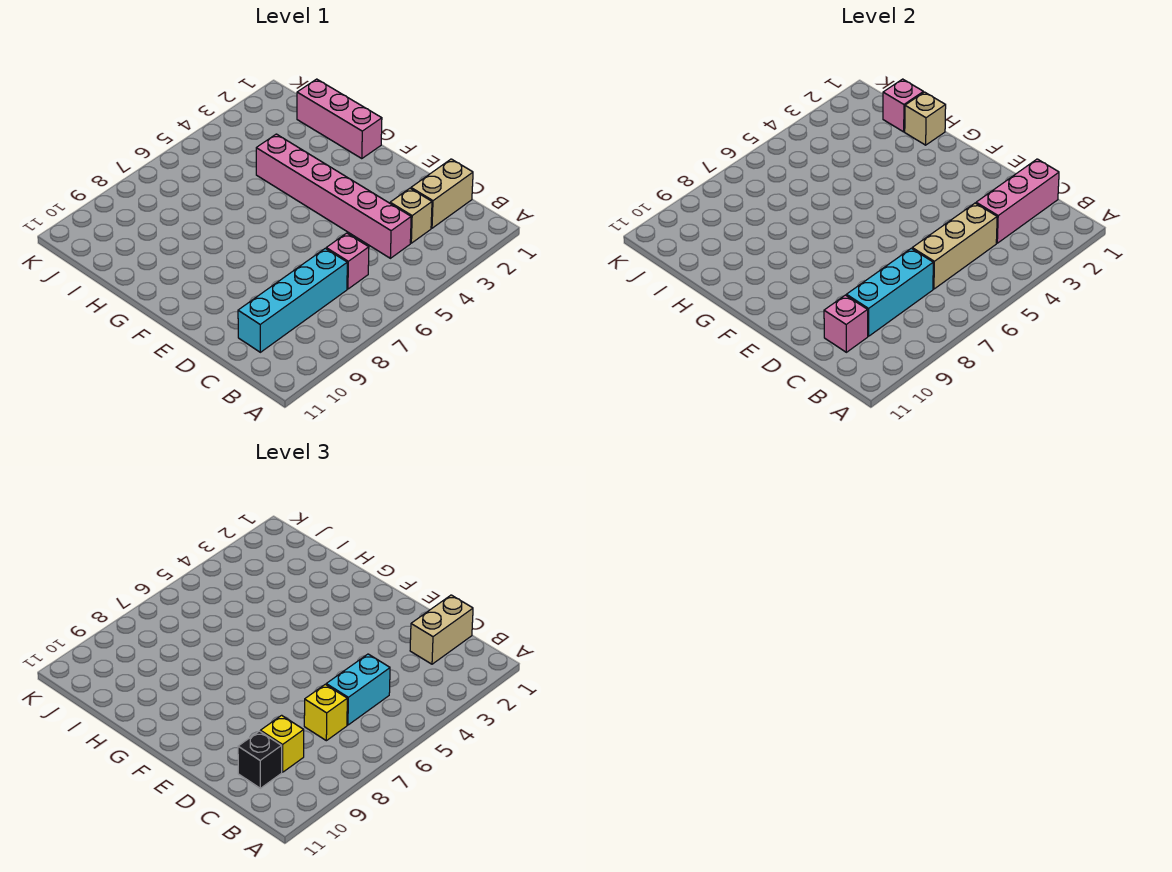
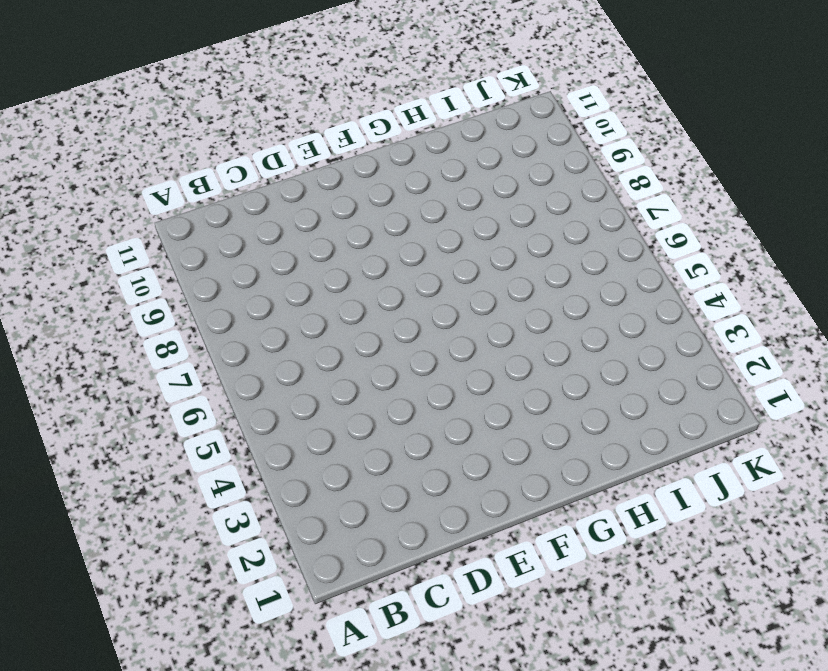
none -> tan 1x2 brick [411,159,473,228]
none -> tan 1x1 brick [390,188,432,243]
none -> pink 1x6 brick [256,134,411,258]

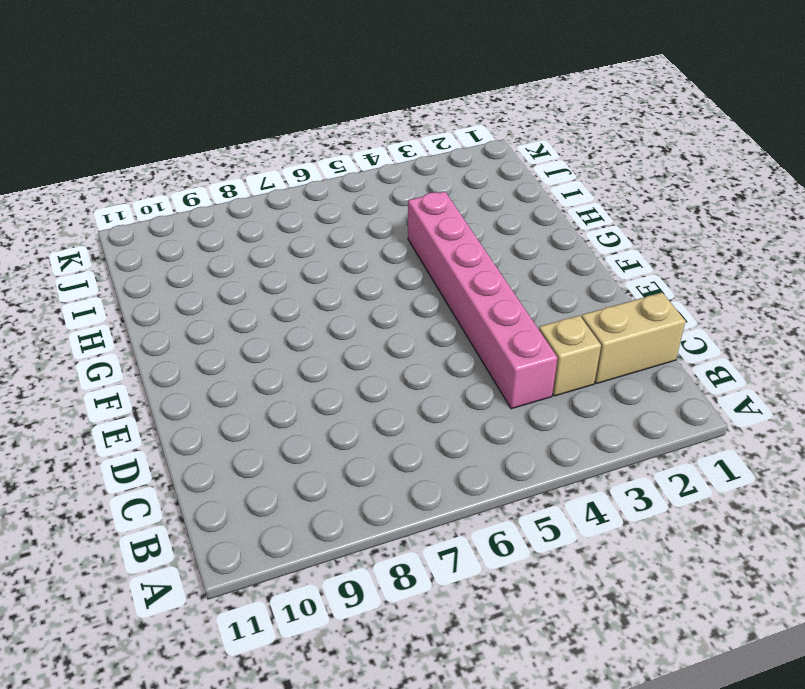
none -> pink 1x1 brick [326,233,369,289]
none -> cyan 1x4 brick [238,248,347,352]
none -> pink 1x3 brick [297,79,382,159]

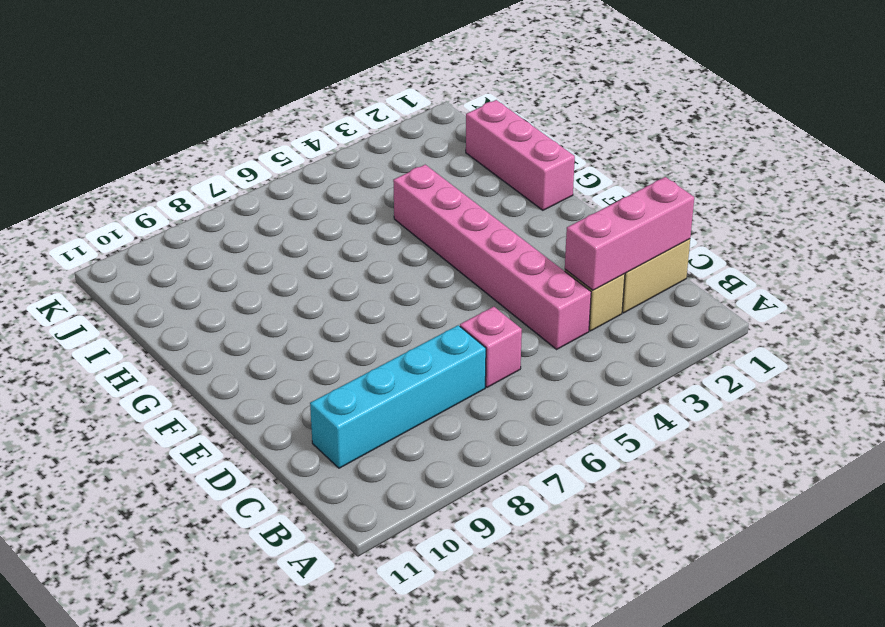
none -> tan 1x3 brick [912,203,997,289]
none -> cyan 1x3 brick [846,248,933,336]
none -> pink 1x1 brick [824,295,868,352]

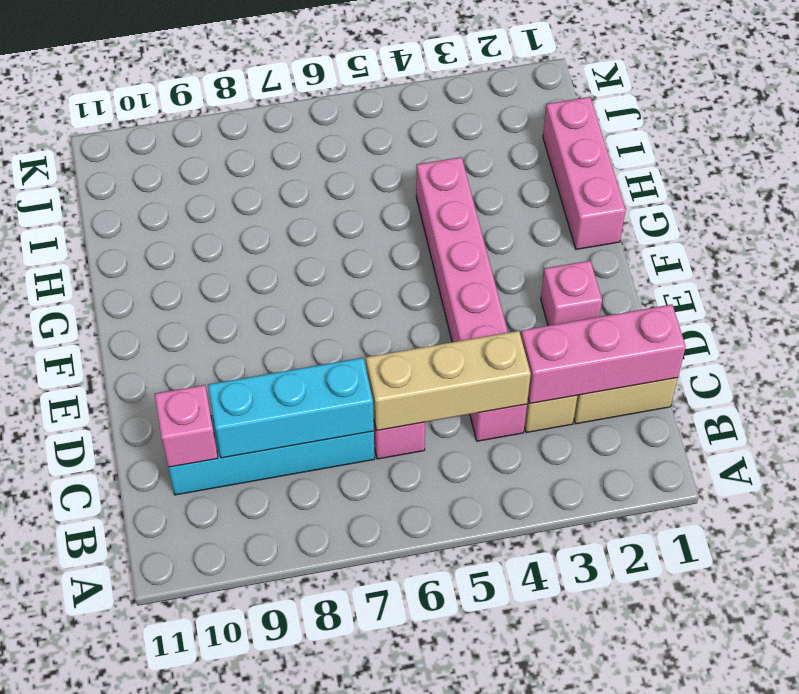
pink 1x1 brick [541,261,602,326] -> pink 1x1 brick moved to [883,79,923,132]
none -> tan 1x1 brick [905,92,946,145]
none -> tan 1x2 brick [410,595,473,664]
none -> cyan 1x2 brick [326,654,390,725]

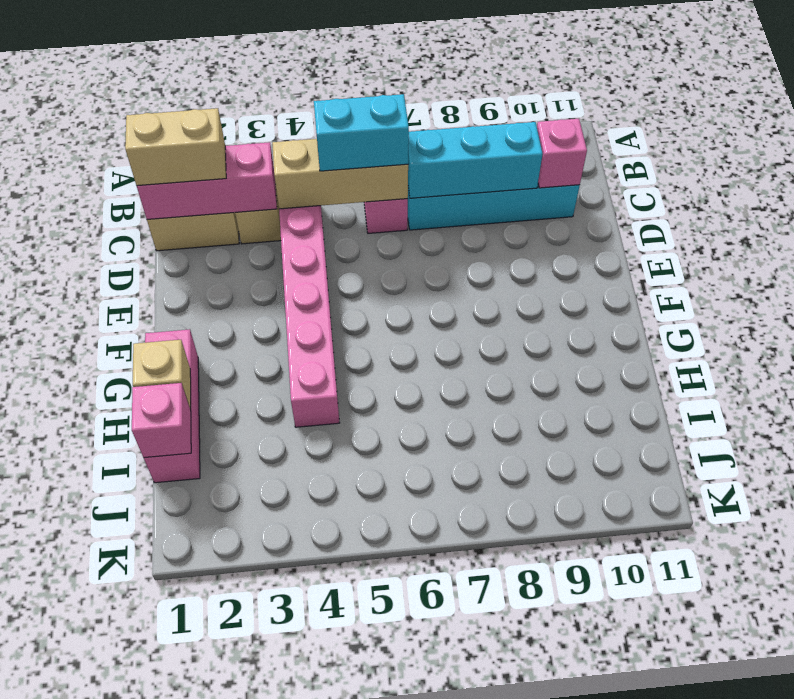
none -> yellow 1x1 brick [304,684,347,741]
none -> yellow 1x1 brick [260,715,304,772]
none -> black 1x1 brick [238,731,282,788]

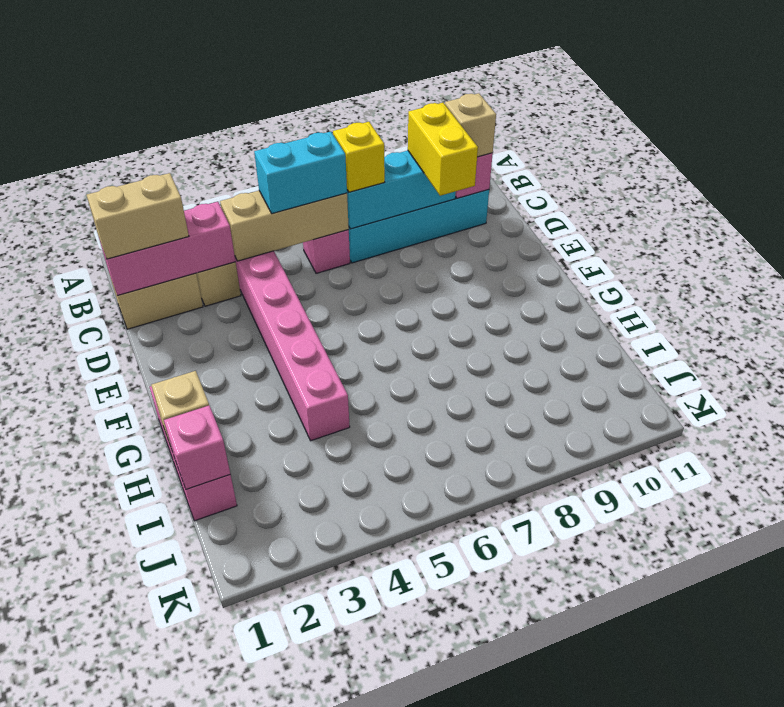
yellow 1x2 brick [408,103,478,196] -> yellow 1x1 brick [260,715,304,772]
tan 1x1 brick [445,93,496,157] -> black 1x1 brick [238,731,282,788]

